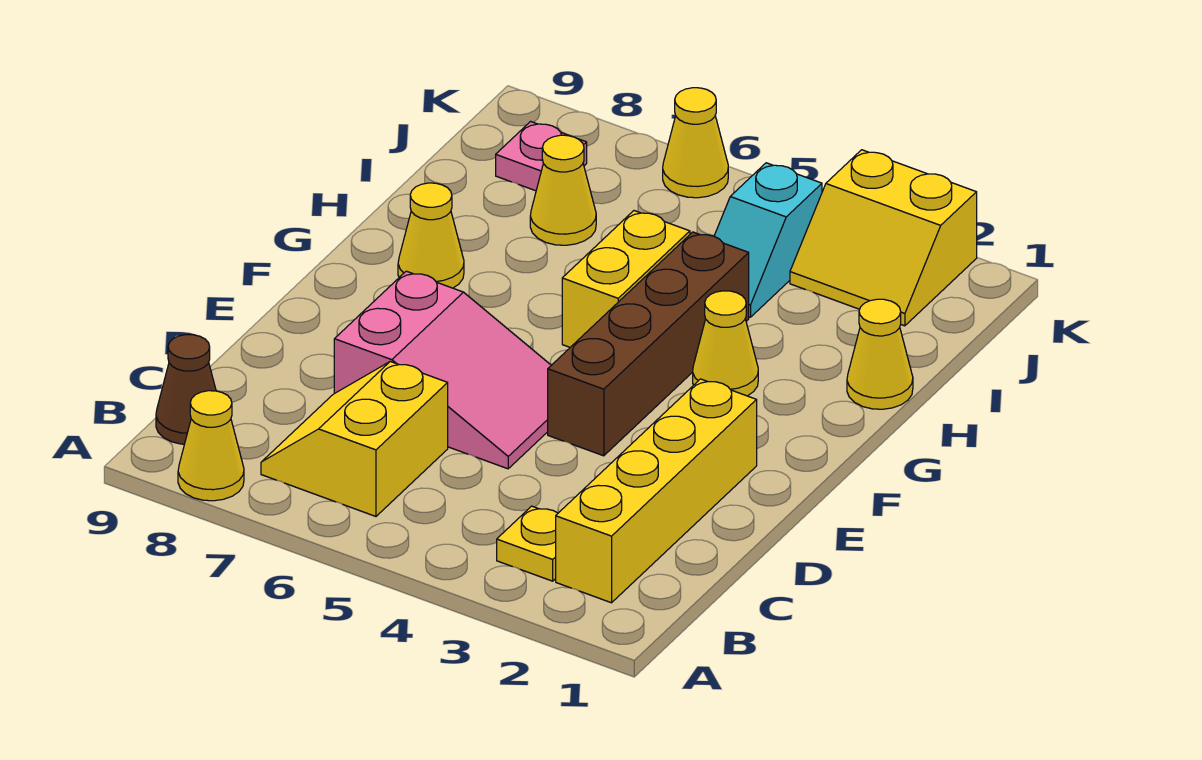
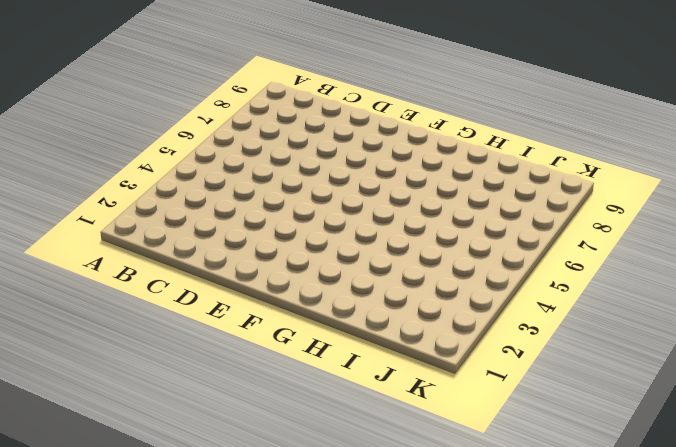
none -> yellow 1x1 cone [178,391,244,501]
none -> yellow 1x4 brick [556,379,757,603]
none -> yellow 1x1 plate [497,506,558,581]

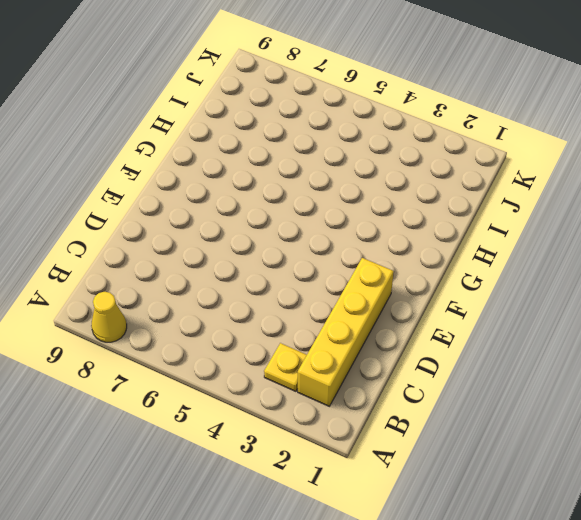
none -> yellow 2x2 slope [261,362,448,516]
none -> brown 1x1 cone [156,335,216,444]
none -> pink 2x3 slope [334,271,551,469]

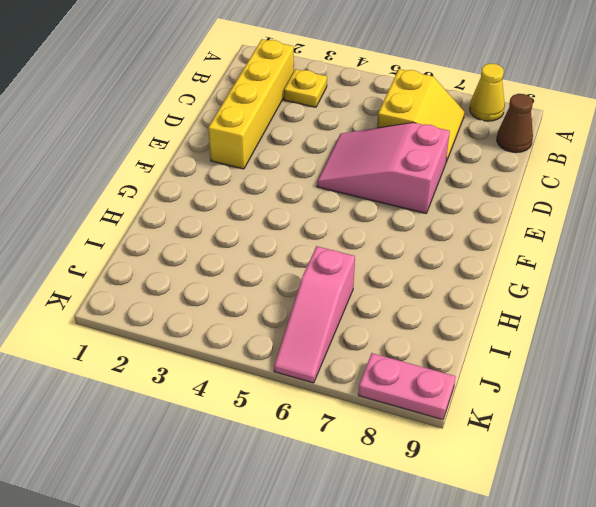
pink 1x3 slope [274,246,355,383] -> yellow 1x1 cone [663,88,728,198]
pink 1x2 plate [358,353,456,420] -> none
none -> brown 1x4 brick [548,232,749,456]
none -> yellow 1x1 cone [693,291,758,396]
none -> yellow 1x2 brick [562,211,690,347]

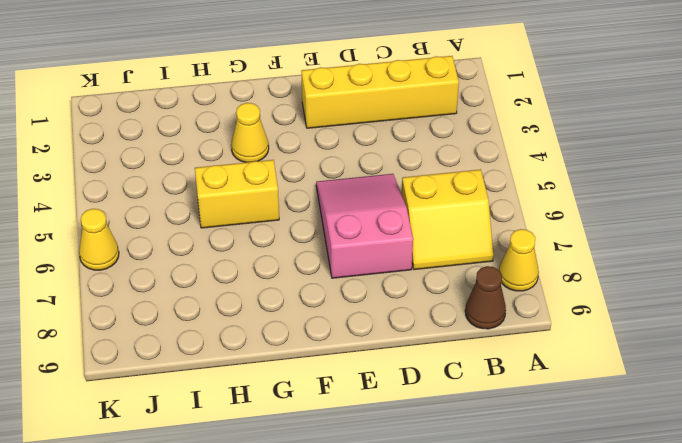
none -> yellow 1x1 plate [497,506,558,581]
none -> brown 1x4 brick [548,232,749,456]
none -> yellow 1x1 cone [398,183,464,288]

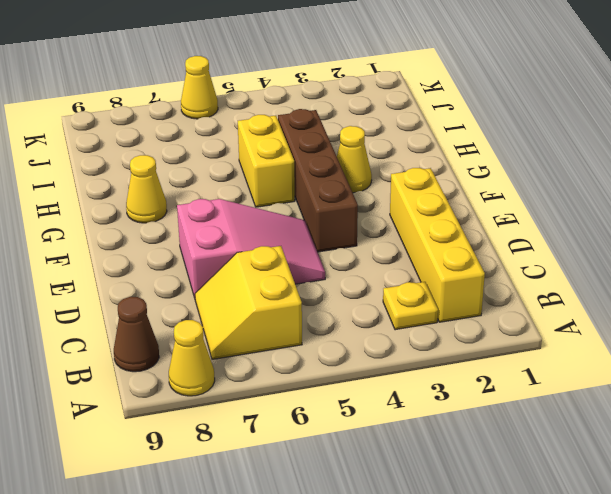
none -> yellow 1x1 cone [847,299,913,409]
none -> cyan 1x2 slope [714,163,822,317]
none -> yellow 1x1 cone [530,135,596,245]

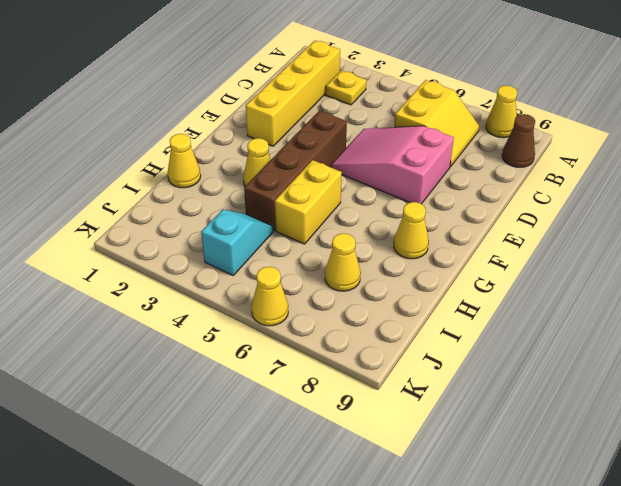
none -> yellow 2x2 slope [790,150,977,326]
none -> pink 1x1 plate [496,121,587,191]

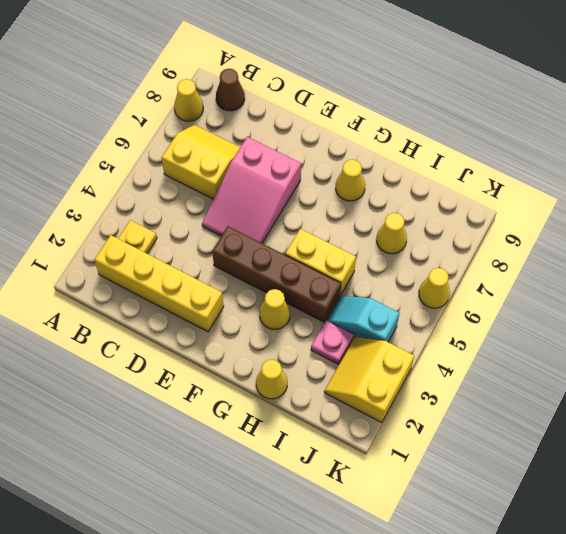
pink 1x1 plate [311,320,353,364] -> pink 1x1 plate moved to [496,121,587,191]

